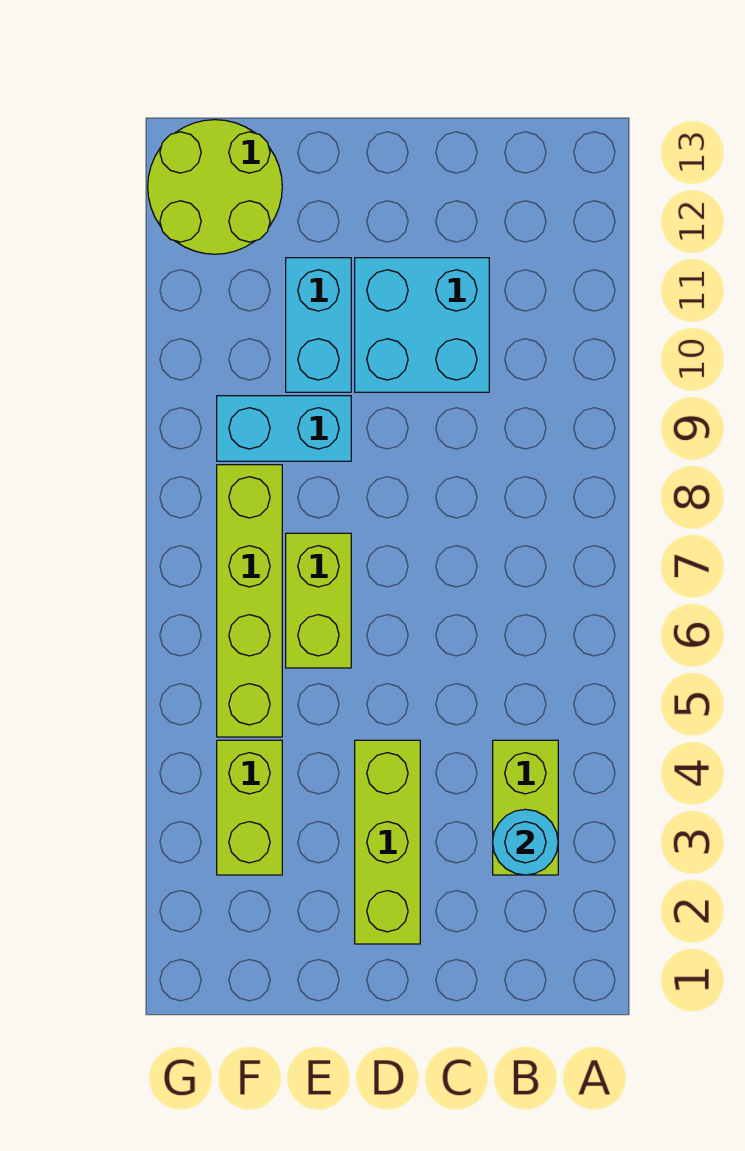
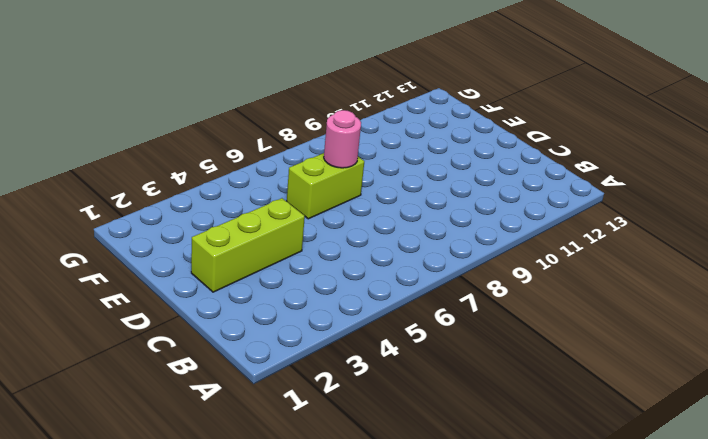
pink 1x1 round brick [324,110,361,168] -> none
none -> lime 1x2 brick [493,740,558,875]
none -> cyan 2x2 brick [355,258,489,392]

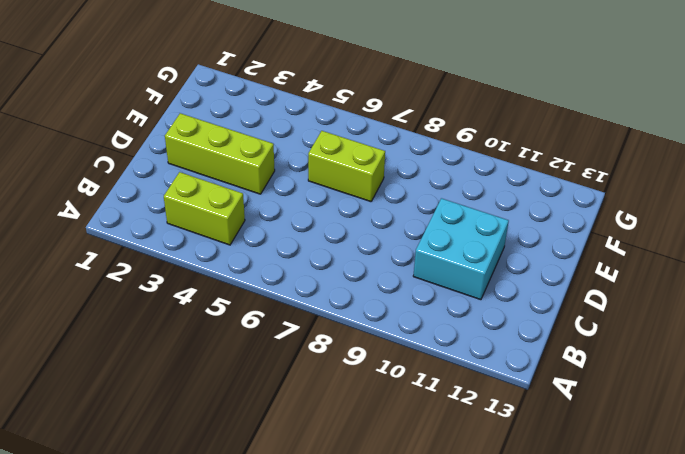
none -> cyan 1x2 brick [217,396,351,461]
none -> cyan 1x2 brick [286,258,351,392]

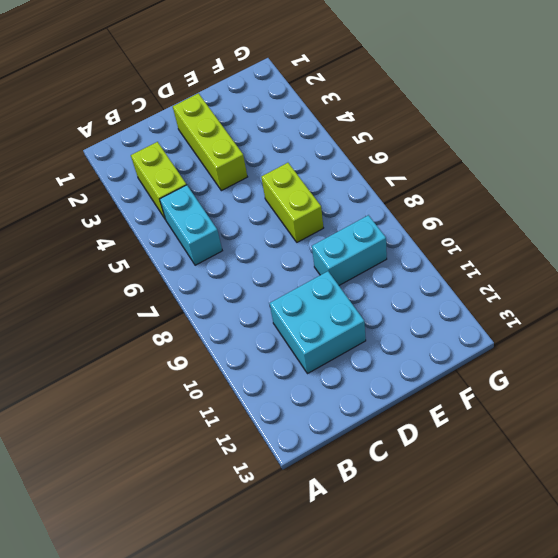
cyan 1x2 brick [160,185,222,265] -> cyan 1x2 brick moved to [286,258,351,392]
none -> lime 1x2 brick [217,740,282,875]
none -> lime 1x4 brick [217,465,282,737]

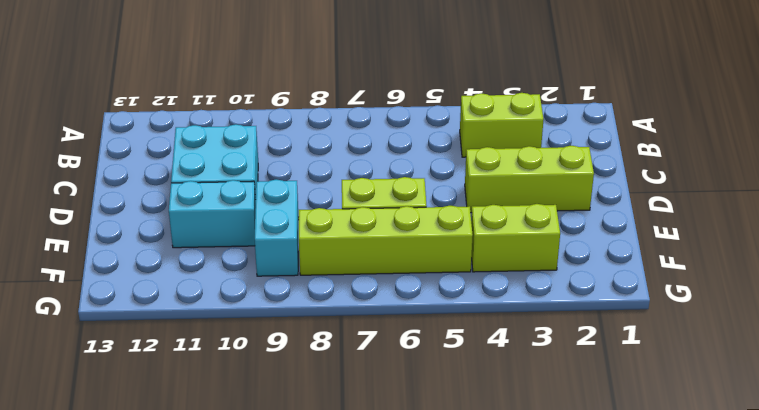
none -> lime 2x2 round brick [148,120,282,254]
none -> cyan 1x1 round brick [493,809,558,875]

